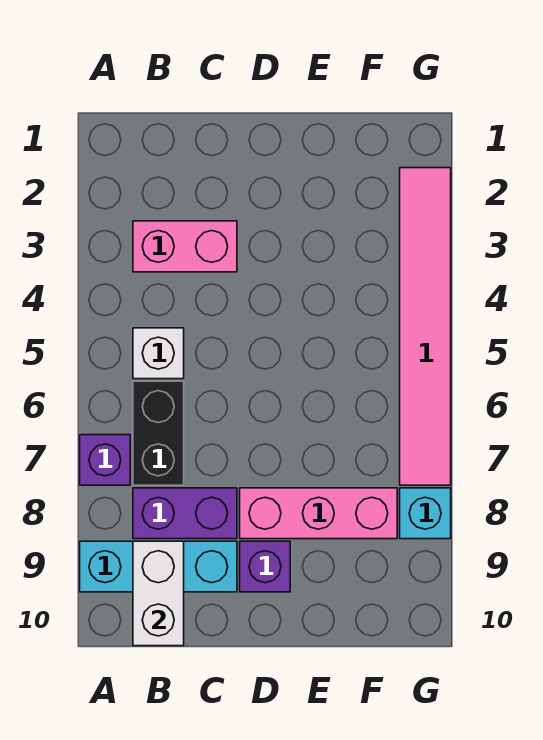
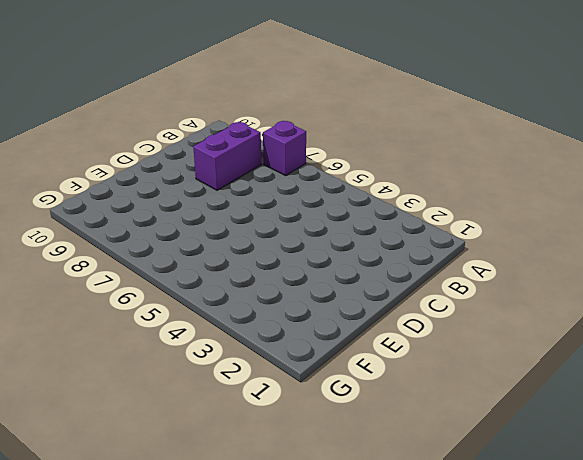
none -> cyan 1x3 brick [80,541,237,592]
none -> pink 1x2 brick [133,221,237,272]

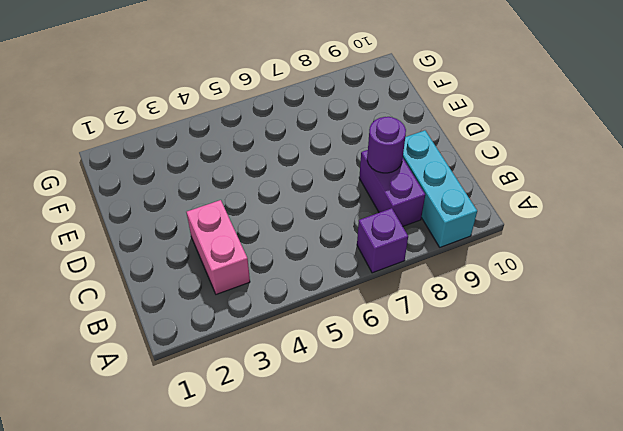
purple 1x1 round brick [367,117,406,173] -> none
none -> white 1x1 brick [133,328,184,379]
none -> black 1x2 brick [133,381,184,485]

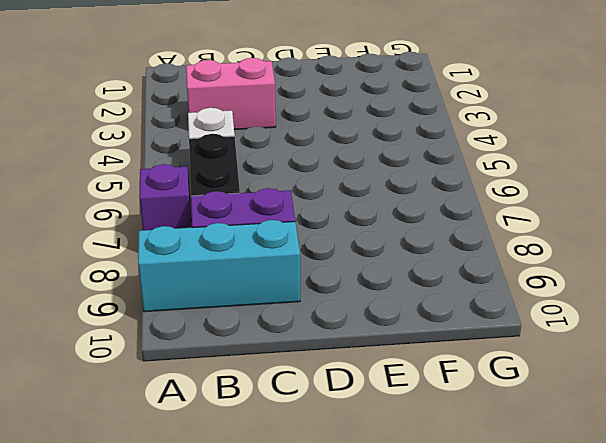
none -> pink 1x3 brick [240,488,397,539]
none -> purple 1x1 brick [240,541,290,592]

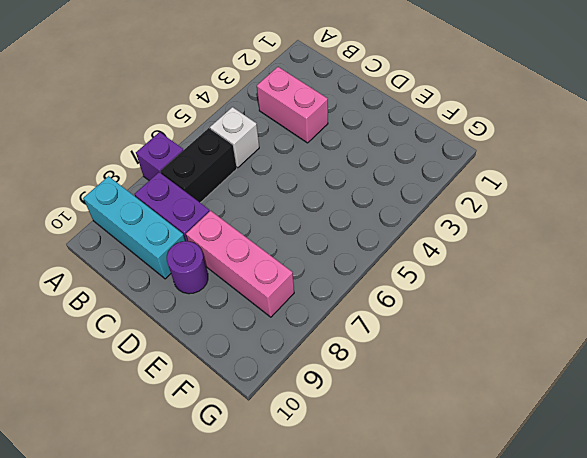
purple 1x1 round brick [167,241,208,294] -> purple 1x1 brick [240,541,290,592]
none -> pink 1x6 tile [400,168,451,485]
none -> cyan 1x1 brick [400,488,451,539]

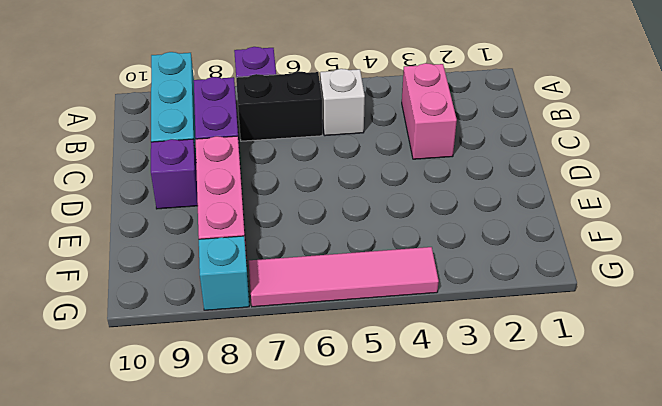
pink 1x4 tile [249,247,439,307] -> pink 1x6 tile [400,168,451,485]
none -> white 1x2 brick [133,541,184,646]

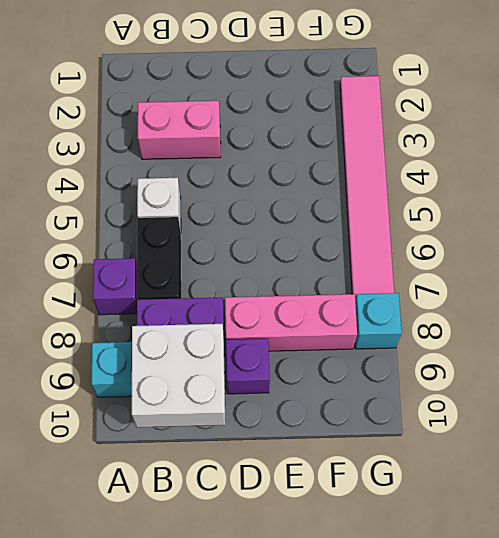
white 2x2 brick [132,324,226,427] -> white 1x2 brick [133,541,184,646]

